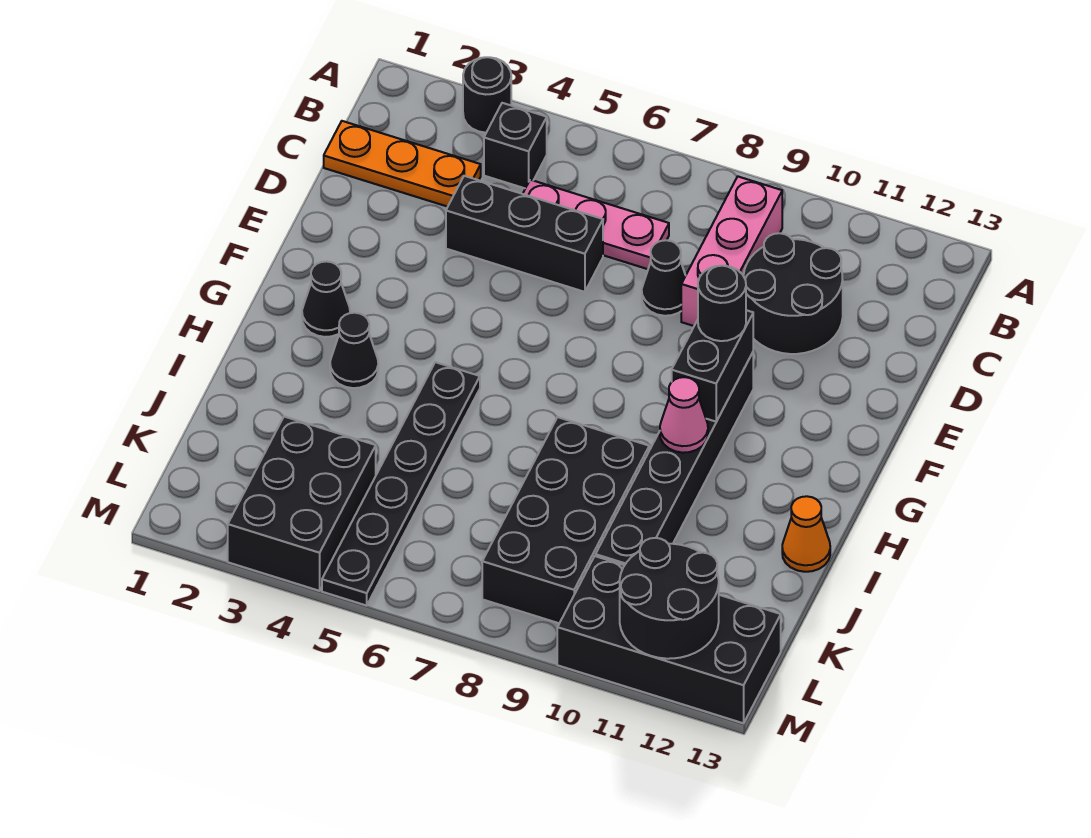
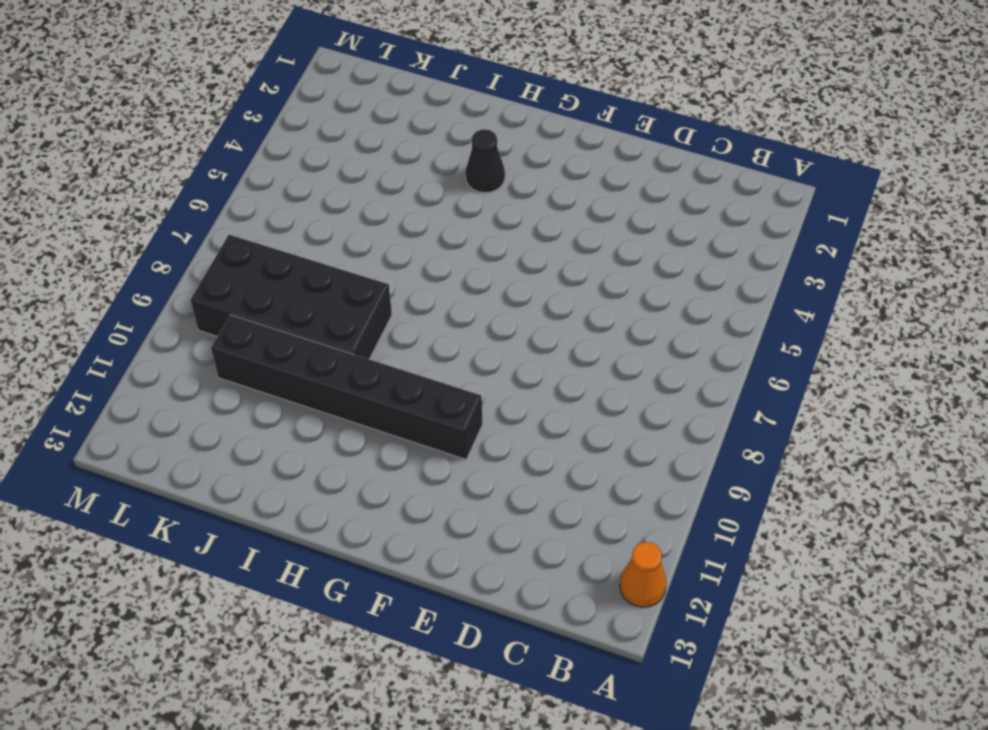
orange 1x1 cone [620,542,666,607] -> orange 1x1 cone moved to [782,496,830,572]
none -> black 1x1 round brick [463,57,511,133]
none -> black 1x1 brick [484,103,547,188]
none -> pink 1x3 brick [681,177,782,326]

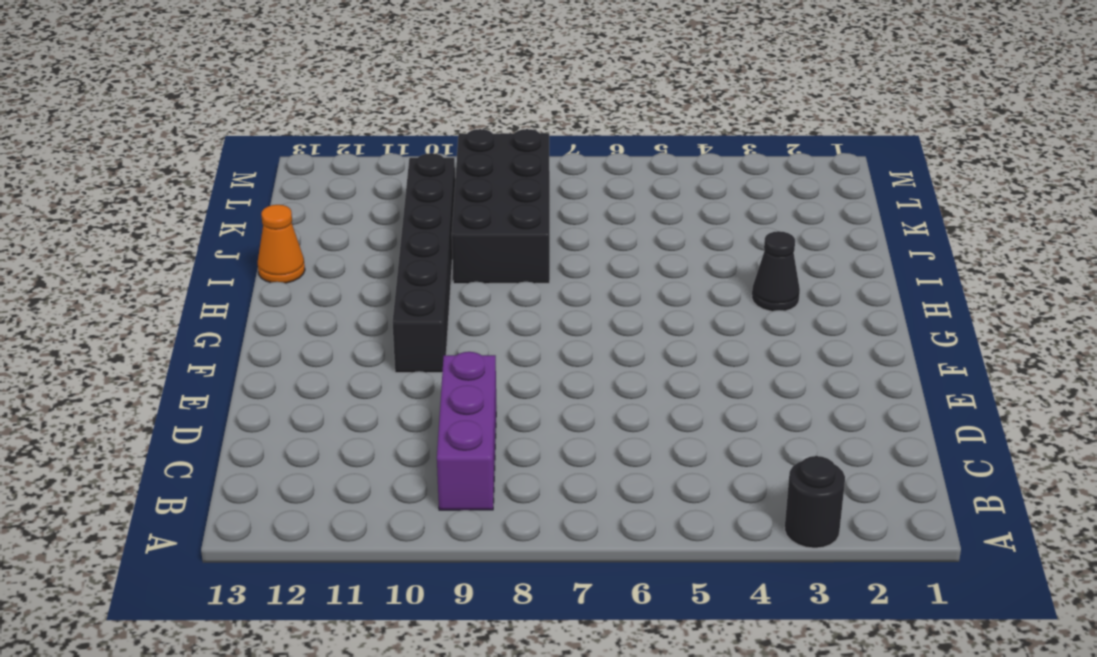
purple 1x3 brick [437,352,496,510] -> pink 1x3 brick [681,177,782,326]
none -> black 1x1 brick [484,103,547,188]
none -> orange 1x3 plate [324,121,481,207]
none -> pink 1x3 plate [523,180,669,269]

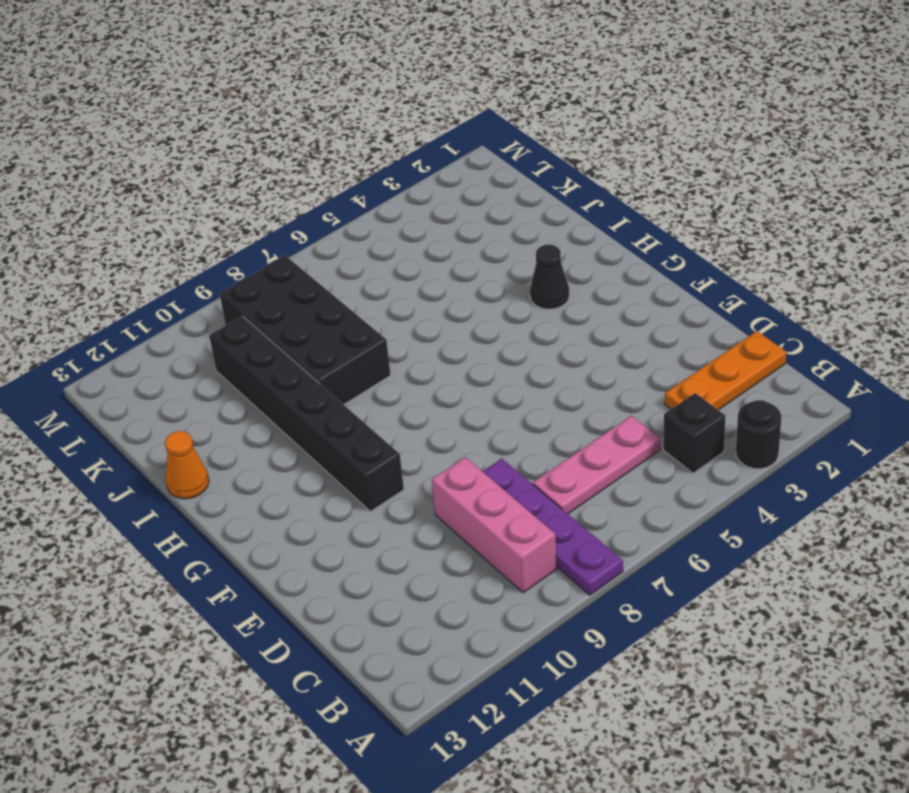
purple 1x4 plate [482,459,623,595] -> black 1x1 cone [642,240,686,316]
none -> black 2x2 round brick [744,233,843,354]
none -> black 1x3 brick [446,176,603,292]
none -> black 1x1 cone [302,261,350,337]

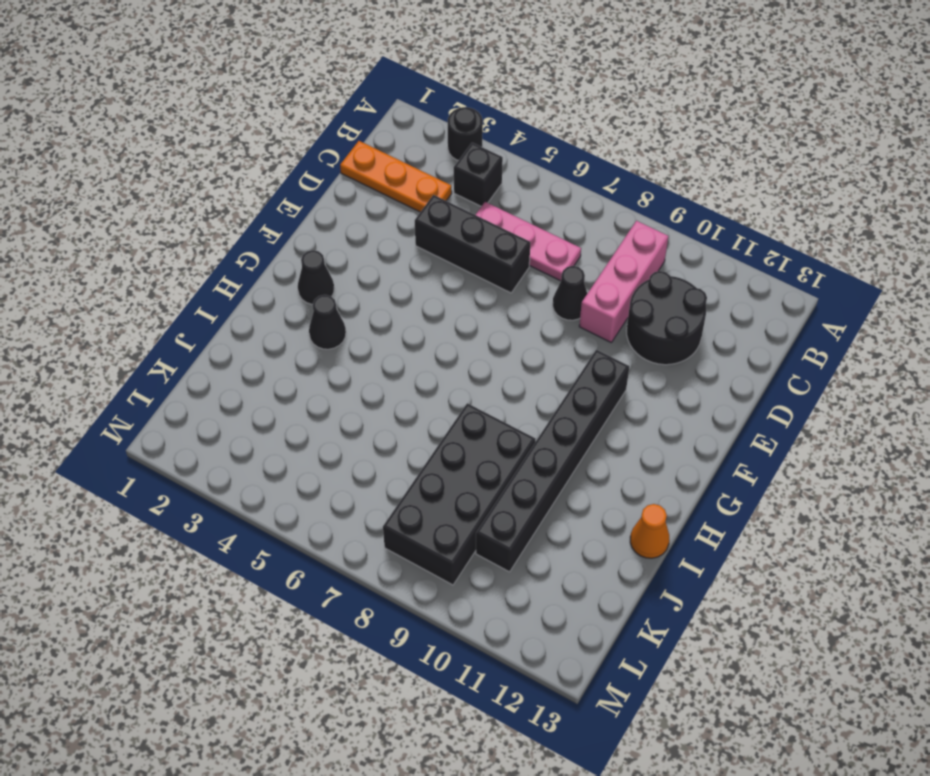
none -> black 1x6 plate [322,362,480,606]
none -> black 2x3 brick [228,417,376,591]
none -> black 2x4 brick [557,556,781,723]

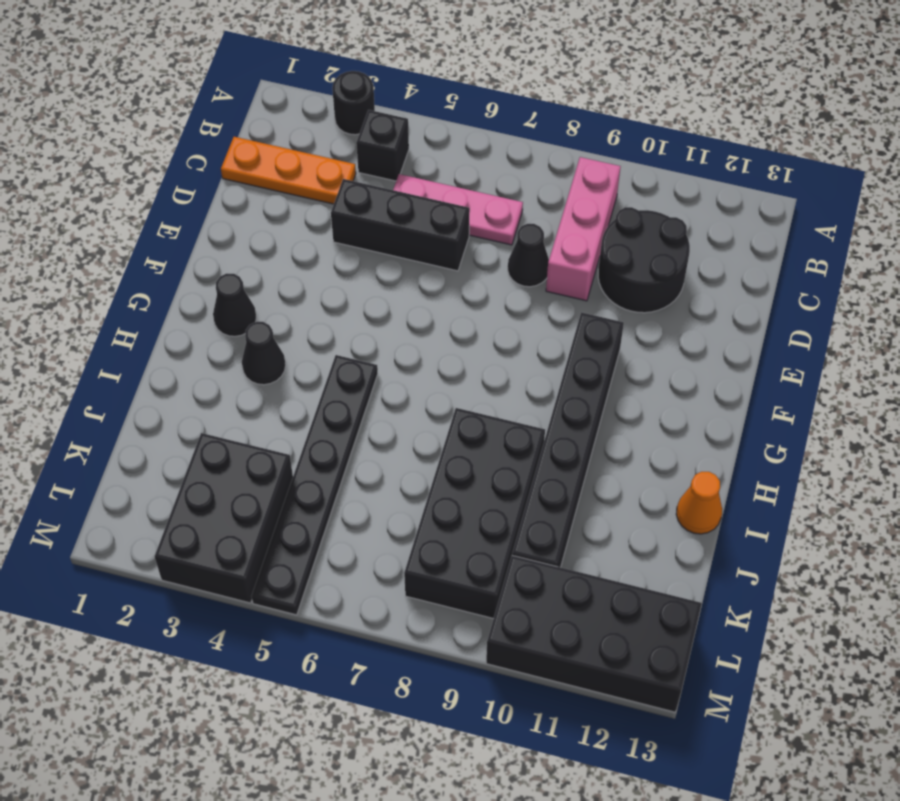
none -> black 1x2 brick [672,310,753,422]
none -> pink 1x1 cone [660,377,708,453]
none -> black 2x2 round brick [620,538,719,659]

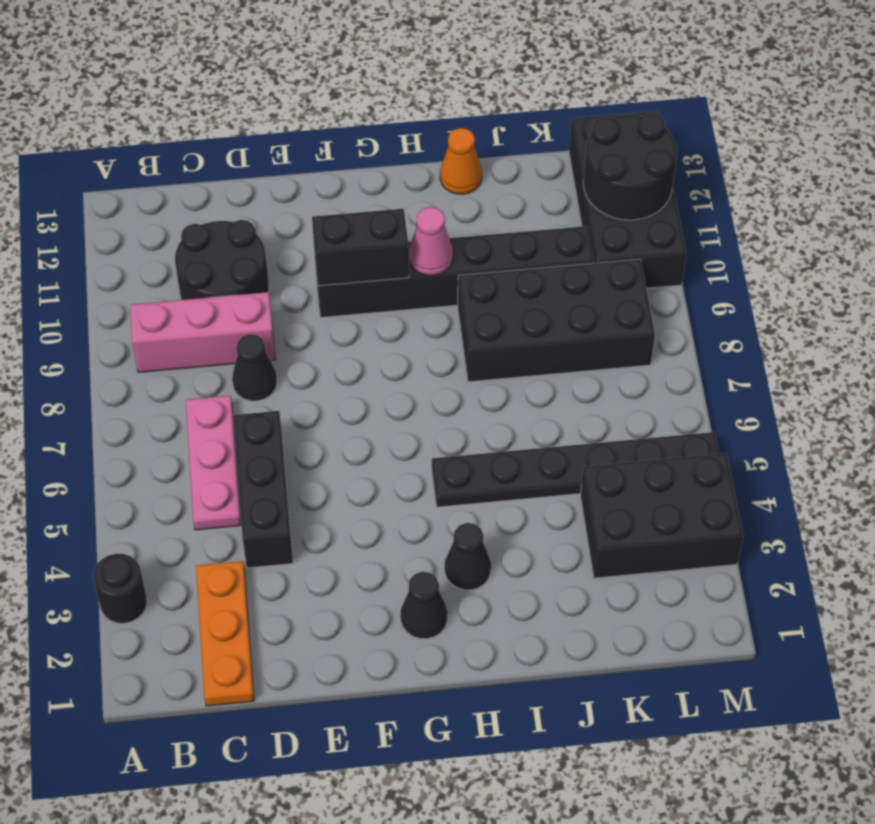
none -> black 1x1 brick [484,103,547,188]
none -> black 1x1 round brick [698,266,746,341]

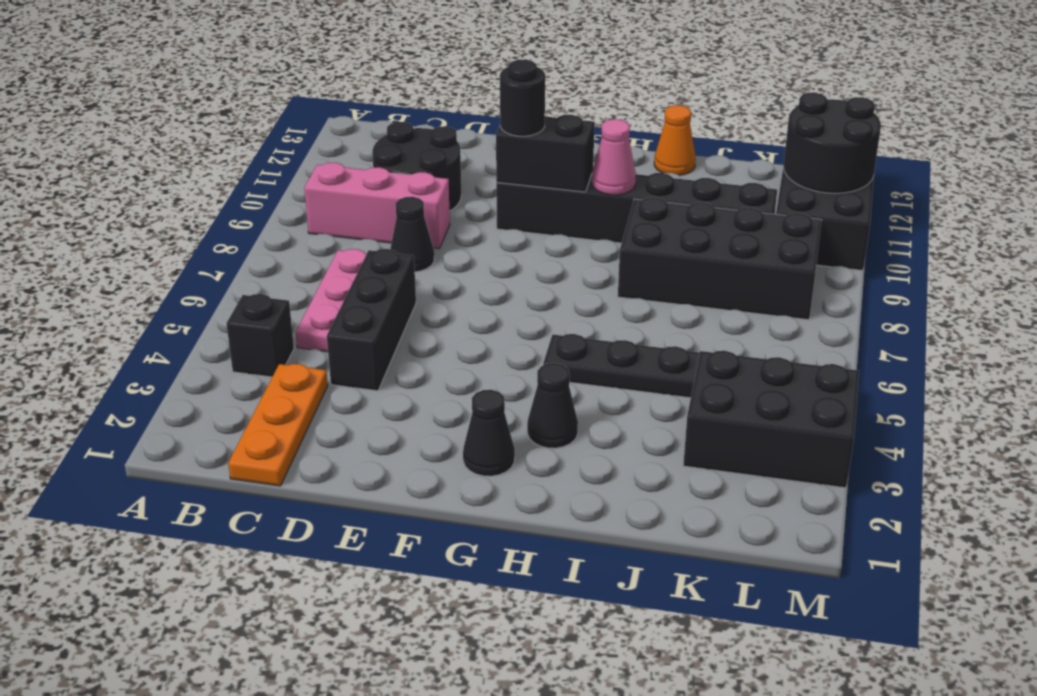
none -> black 1x1 round brick [463,57,511,133]

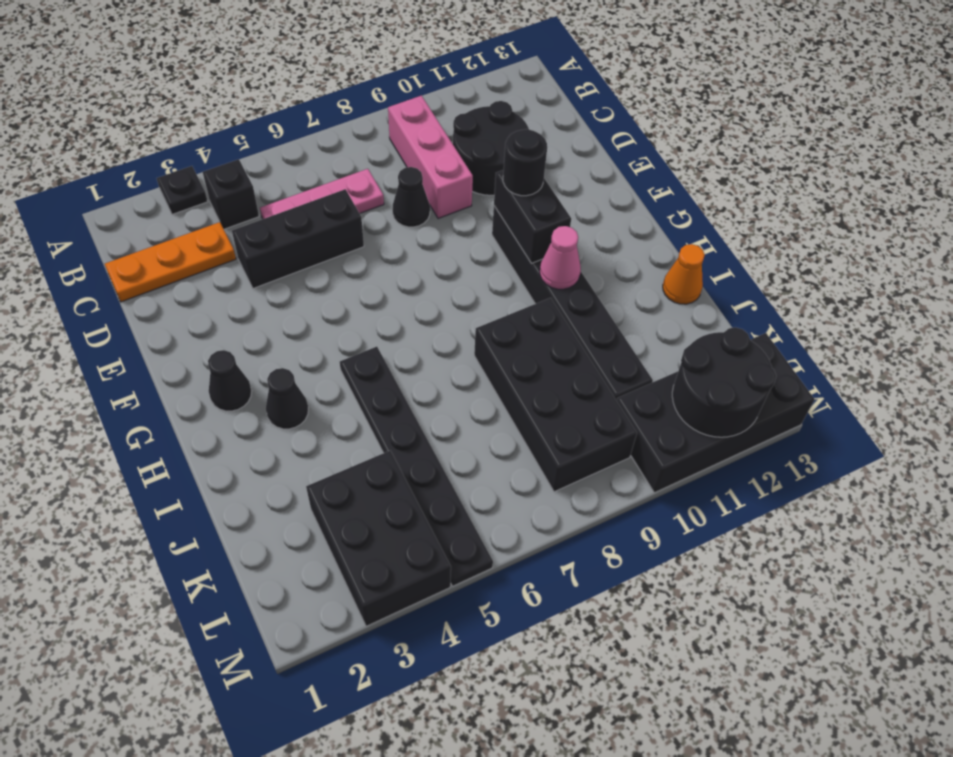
black 1x1 plate [157,166,208,214] -> black 1x1 round brick [463,57,511,133]

